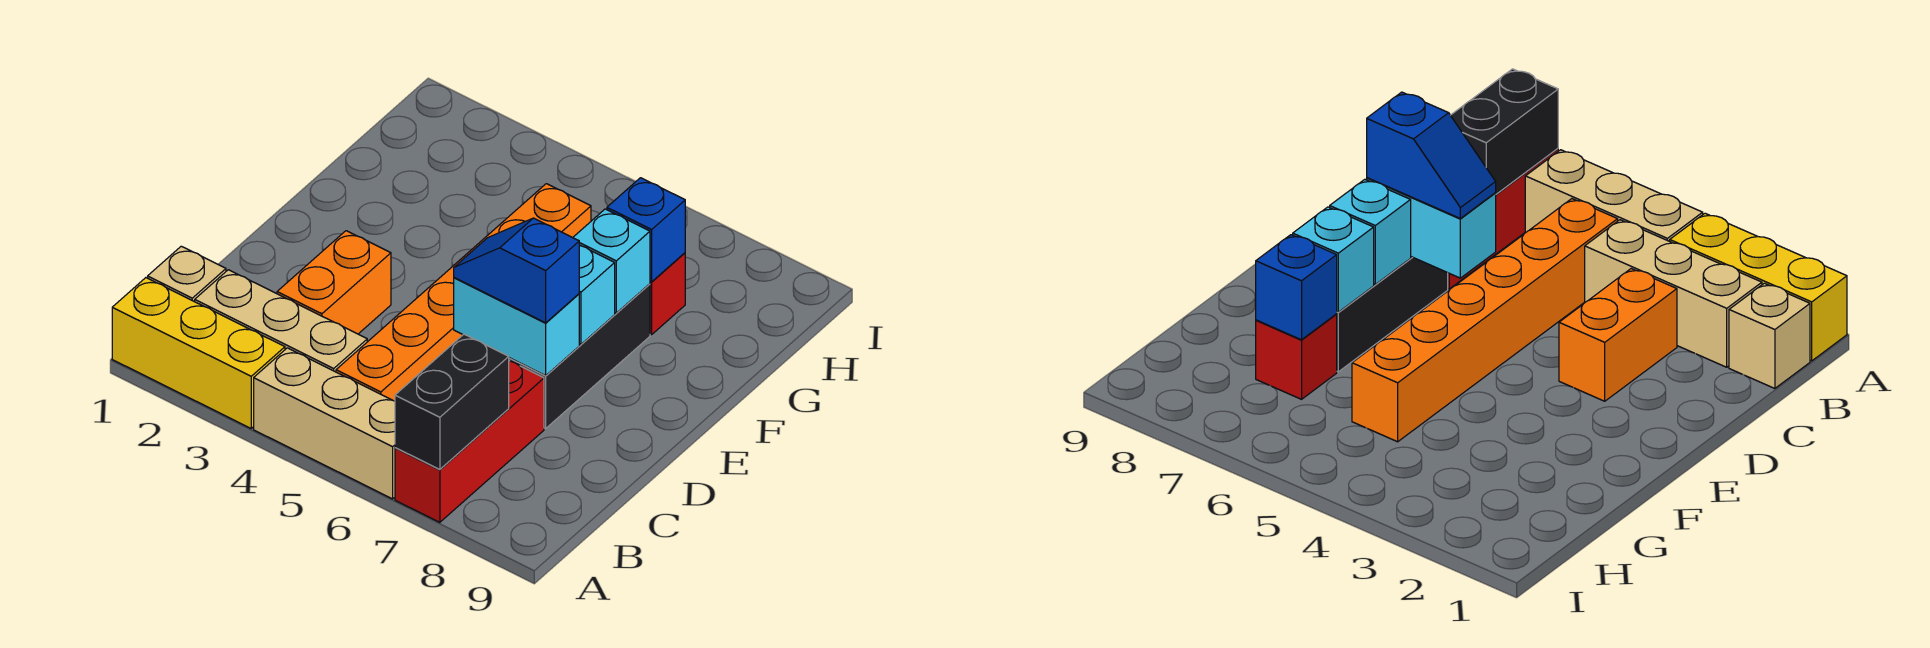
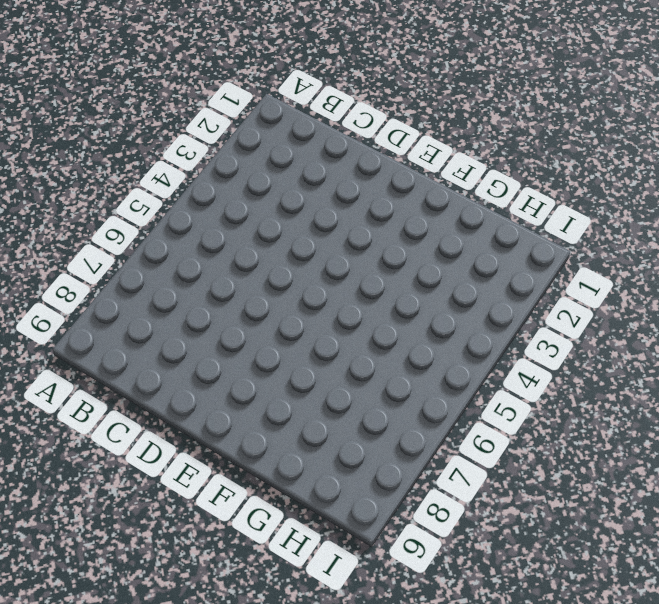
none -> yellow 1x3 brick [112,278,285,428]
none -> tan 1x3 brick [254,348,395,499]
none -> red 1x3 brick [395,361,544,522]

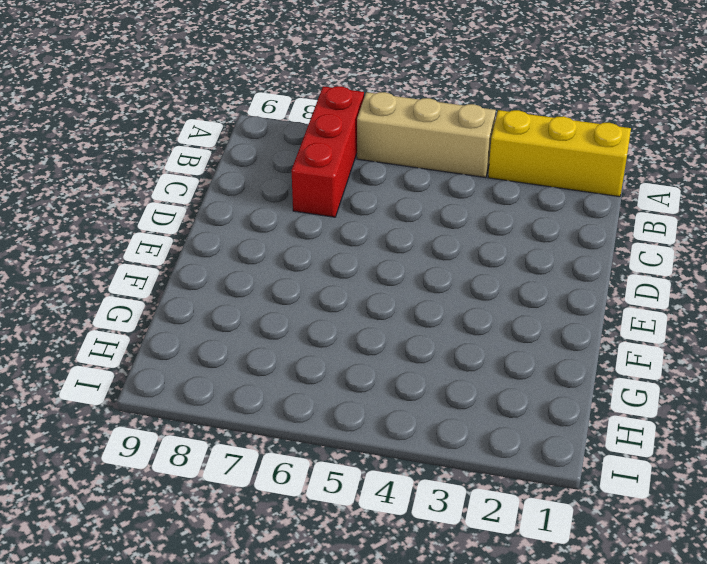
none -> tan 1x1 brick [148,246,226,302]
none -> tan 1x3 brick [195,270,367,372]
none -> orange 1x6 brick [336,184,591,401]

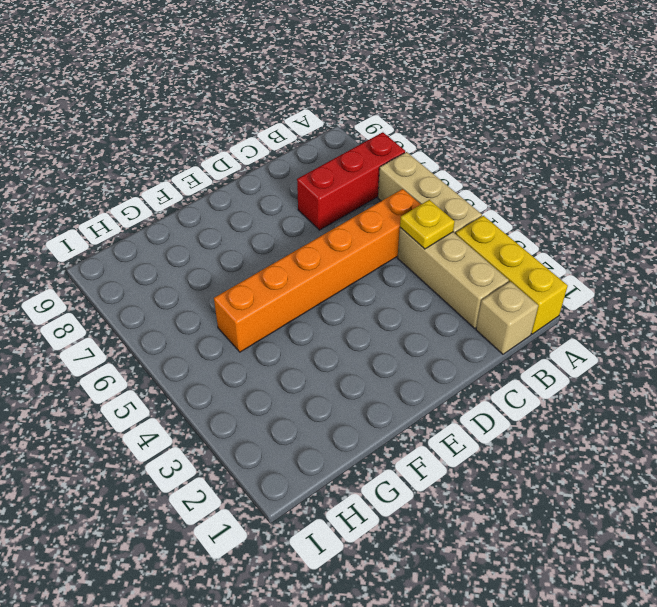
yellow 1x1 plate [400,200,455,249] -> none
none -> orange 1x2 brick [277,231,391,334]
none -> black 1x3 brick [509,284,650,428]
none -> red 1x1 brick [650,253,685,335]

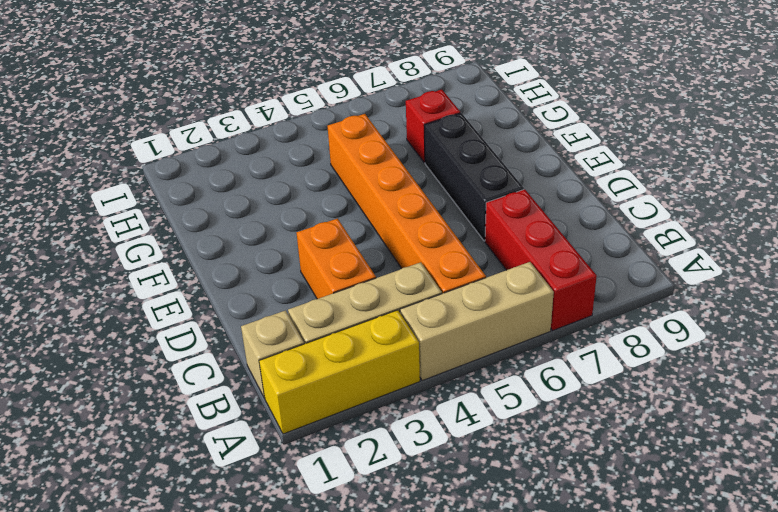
none -> black 1x2 brick [395,334,509,470]
none -> cyan 1x2 brick [454,278,579,376]
none -> cyan 1x1 brick [579,245,615,344]

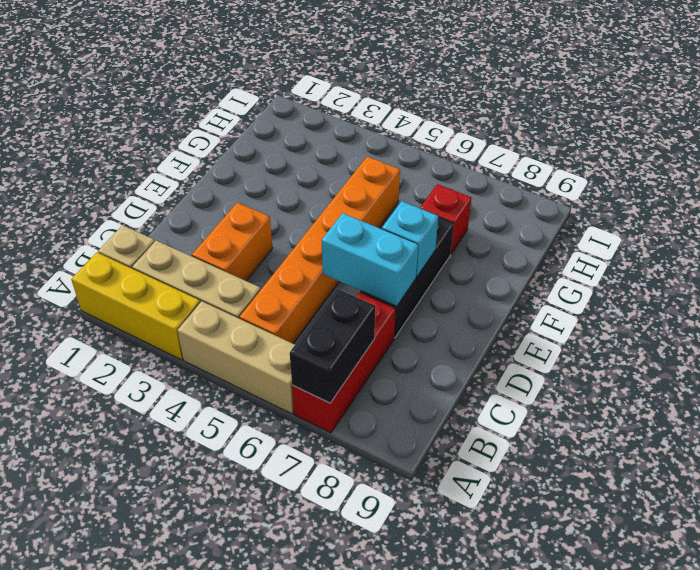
none -> cyan 1x1 brick [573,209,650,313]
none -> blue 1x1 brick [607,178,685,282]
none -> blue 1x2 slope [454,218,579,323]

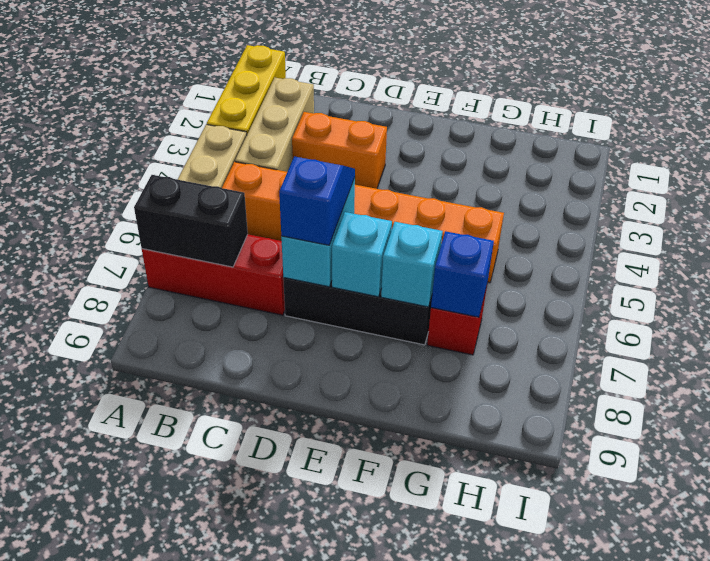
none -> tan 1x1 brick [148,246,226,302]

